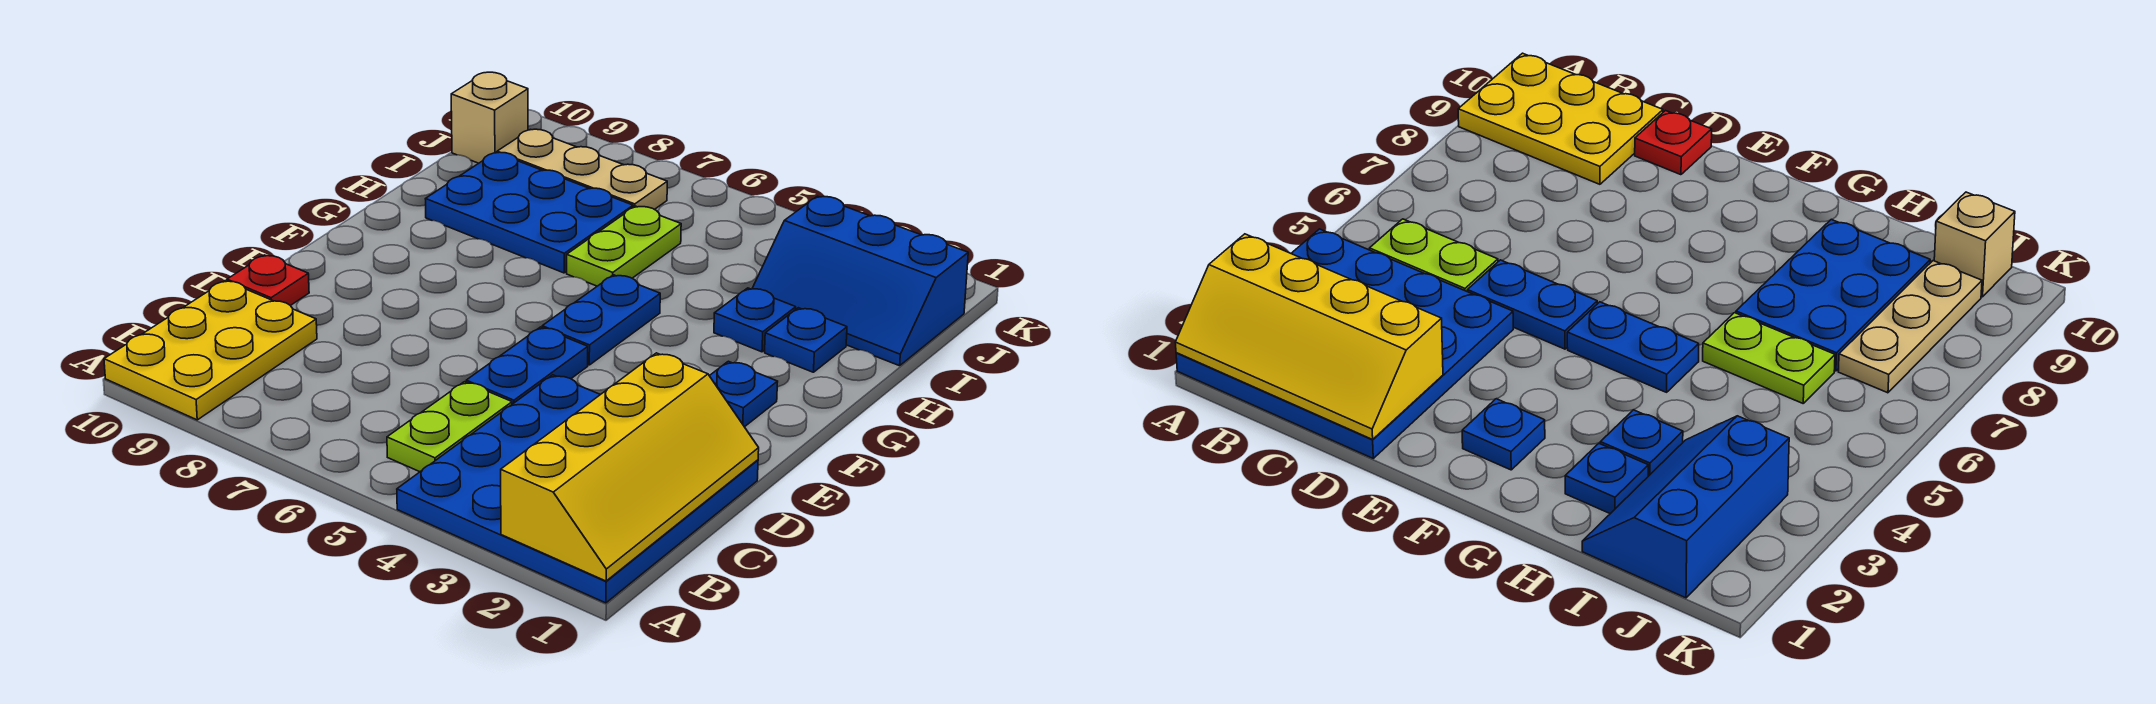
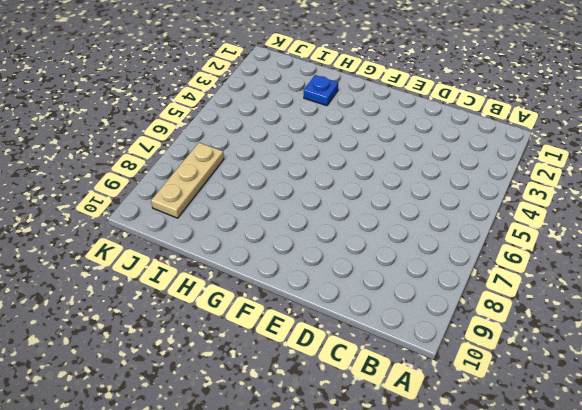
none -> blue 4x4 plate [397,375,758,603]
none -> yellow 2x3 plate [104,281,317,420]
none -> lime 1x2 plate [387,382,512,472]

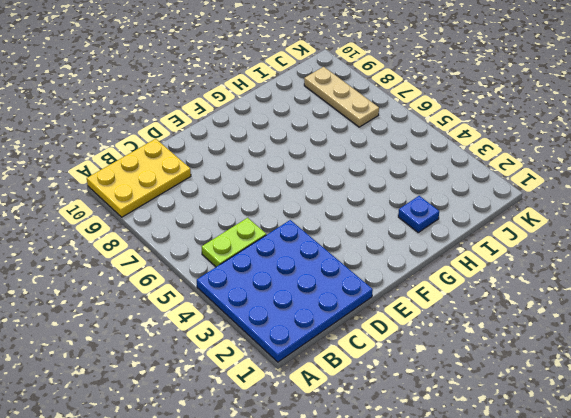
none -> blue 1x2 plate [466,327,588,404]
none -> red 1x1 plate [227,255,309,306]
none -> blue 1x1 plate [710,361,778,427]

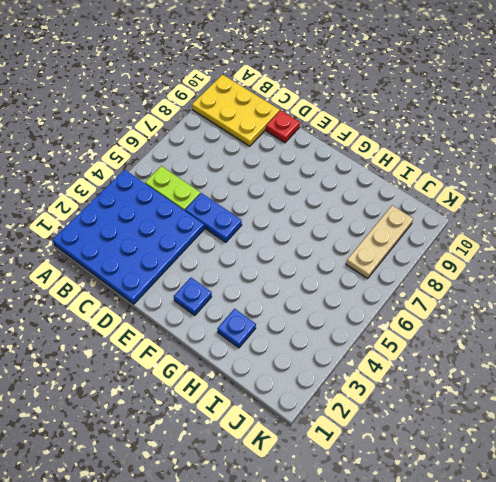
none -> blue 1x2 plate [542,275,660,365]
none -> blue 1x1 plate [714,288,796,352]
none -> lime 1x2 plate [567,206,681,286]

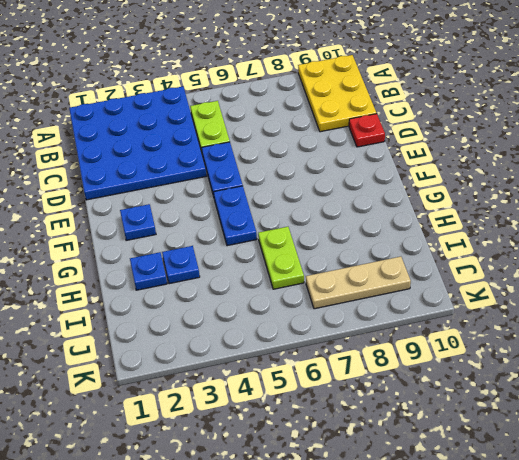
none -> blue 2x3 plate [426,152,633,273]
none -> blue 2x3 slope [752,196,968,366]
none -> tan 1x1 brick [451,72,528,163]

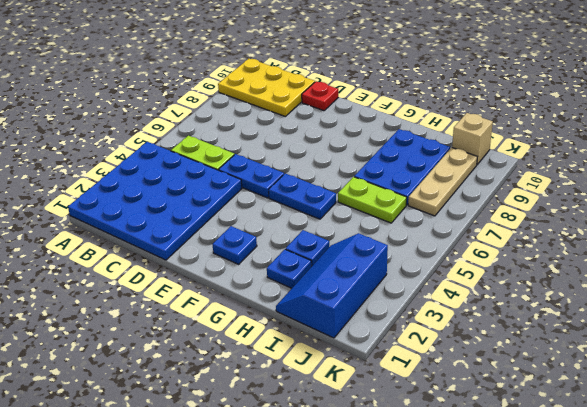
none -> yellow 2x4 slope [501,353,759,581]

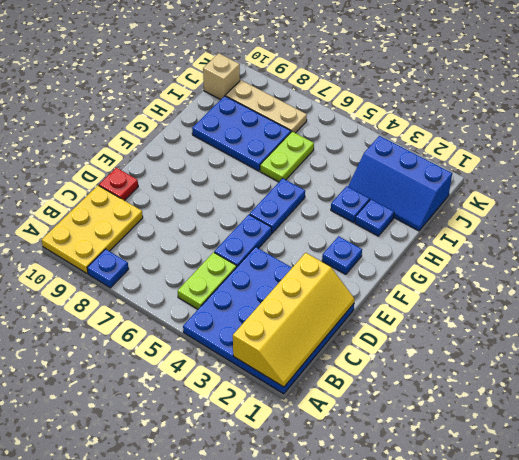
blue 1x1 plate [87,249,129,288] -> none

